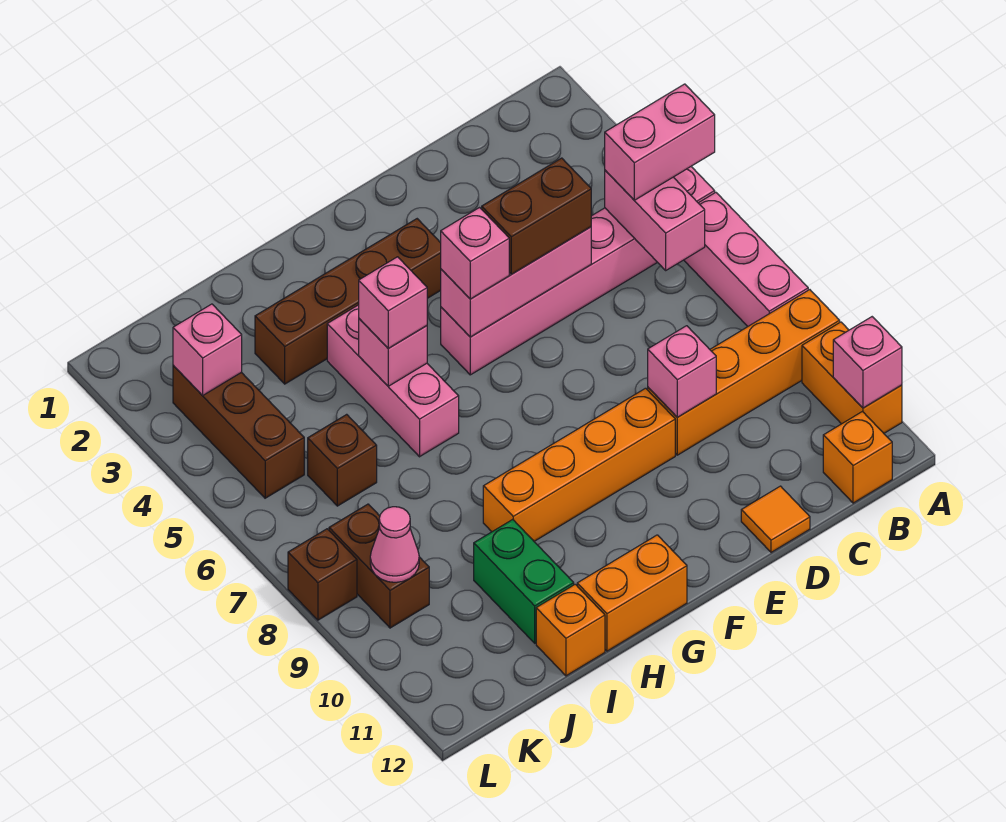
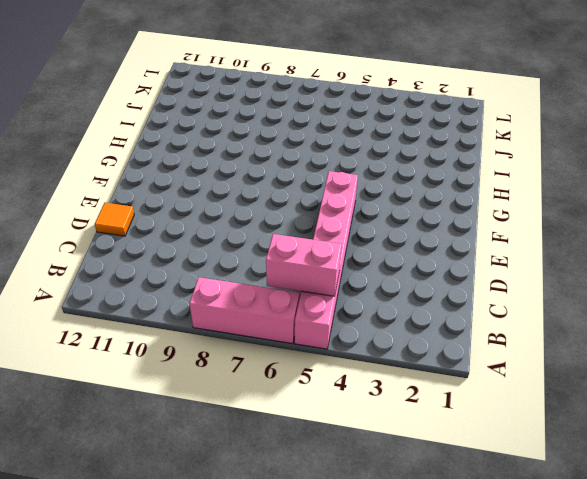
none -> orange 1x4 brick [648,290,840,455]
none -> orange 1x2 brick [802,322,902,433]
none -> orange 1x1 brick [823,412,892,503]

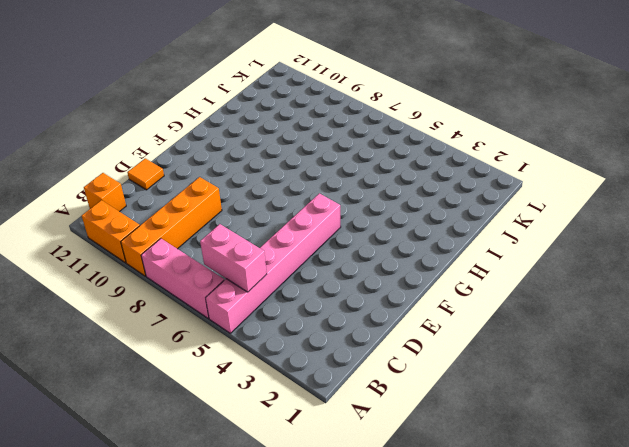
none -> orange 1x4 brick [483,388,675,541]
none -> brown 1x4 brick [255,219,441,384]
none -> orange 1x2 brick [577,535,687,651]

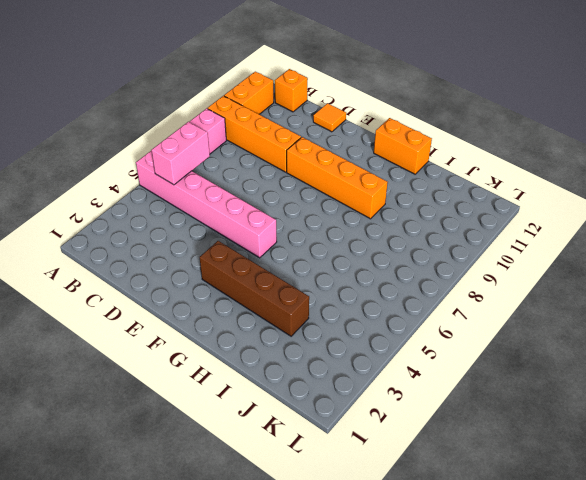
none -> pink 1x3 brick [327,305,459,457]
none -> green 1x2 brick [474,519,574,643]
none -> orange 1x1 brick [536,584,605,676]

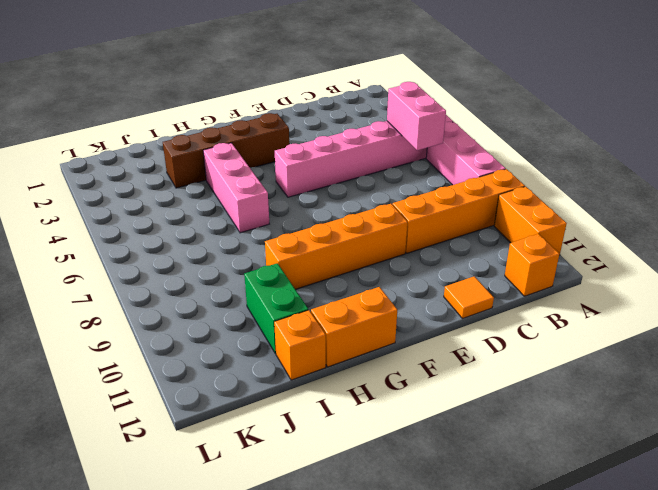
none -> brown 1x1 brick [308,414,377,506]
none -> brown 1x3 brick [173,365,304,498]
none -> brown 1x2 brick [329,504,429,628]

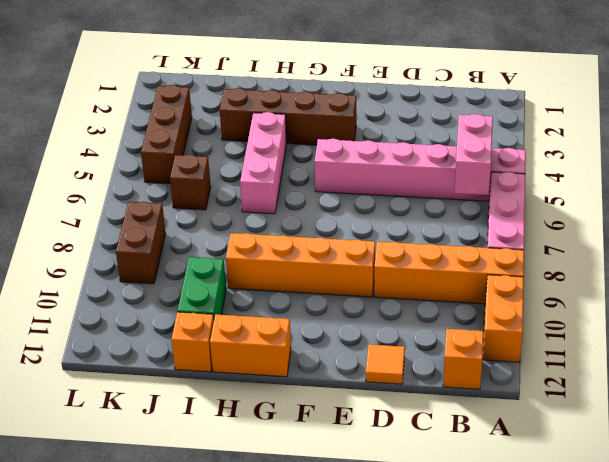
none -> brown 1x1 brick [288,529,357,620]
none -> pink 1x1 brick [833,317,902,408]
none -> pink 1x3 brick [441,227,591,337]

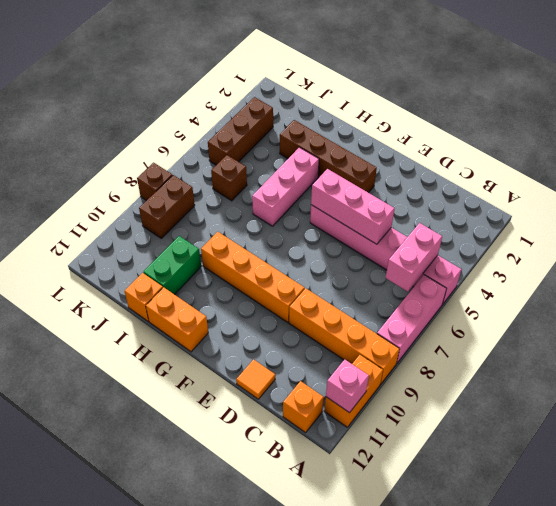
none -> pink 1x1 brick [648,326,716,417]
none -> pink 1x1 brick [359,319,427,386]
none -> pink 1x1 brick [173,304,242,396]

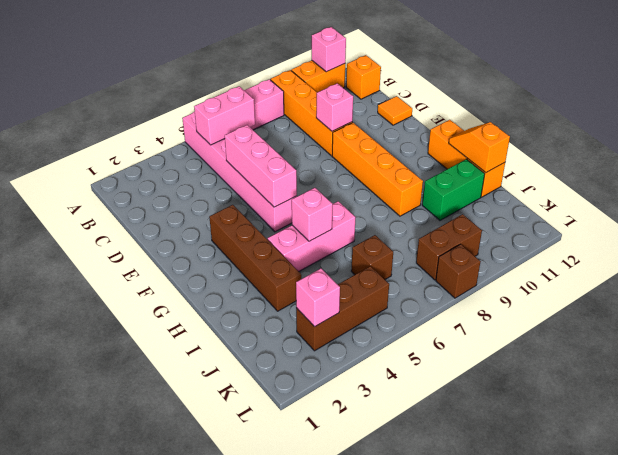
orange 1x2 slope [449,122,510,173] -> none
none -> pink 1x1 cone [370,507,419,582]
none -> pink 1x2 brick [605,84,715,200]
none -> brown 1x2 brick [482,158,591,274]

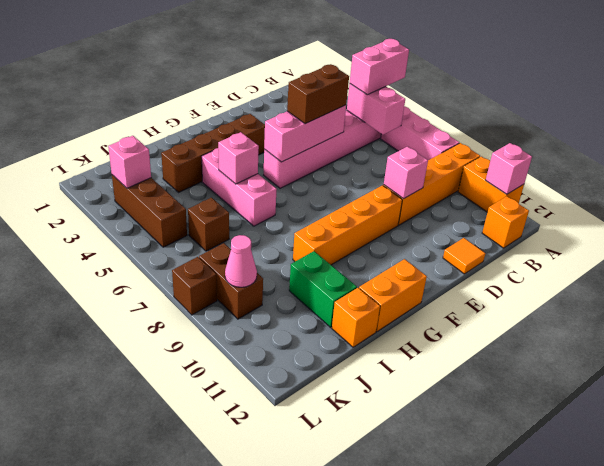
none -> pink 1x1 brick [441,208,509,299]
none -> pink 1x1 brick [359,257,427,348]

